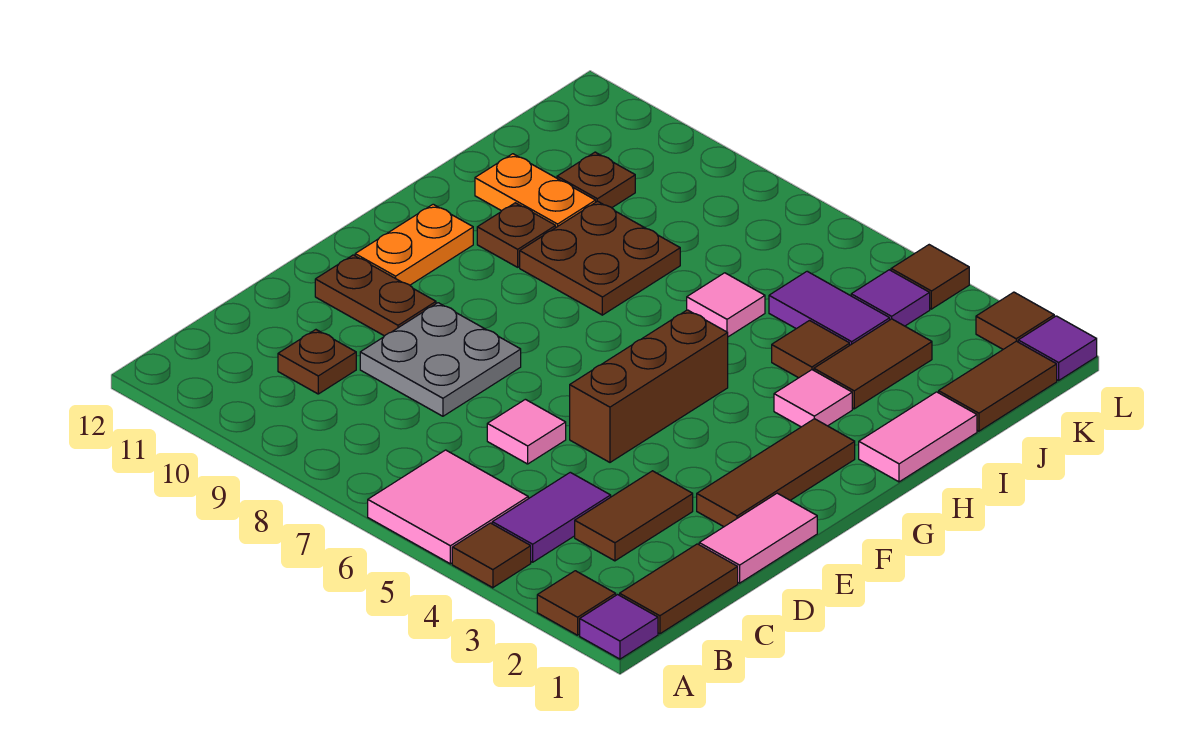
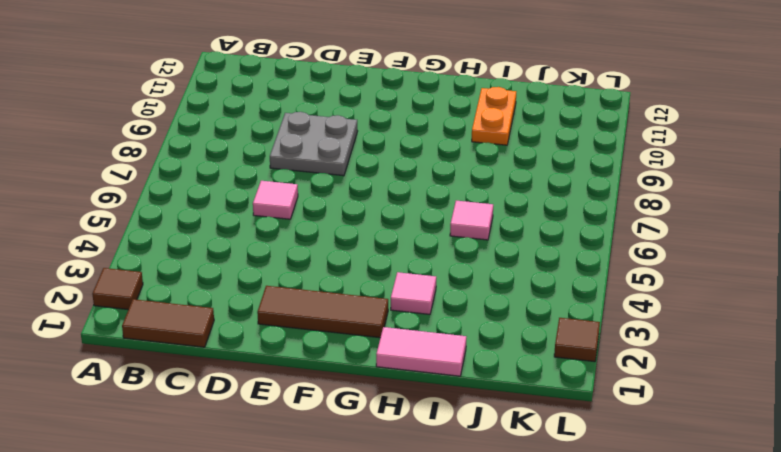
none -> purple 1x1 tile [580,595,658,659]
none -> brown 1x1 tile [452,523,531,588]
none -> pink 2x2 tile [368,450,528,564]
none -> purple 1x2 tile [492,472,611,562]

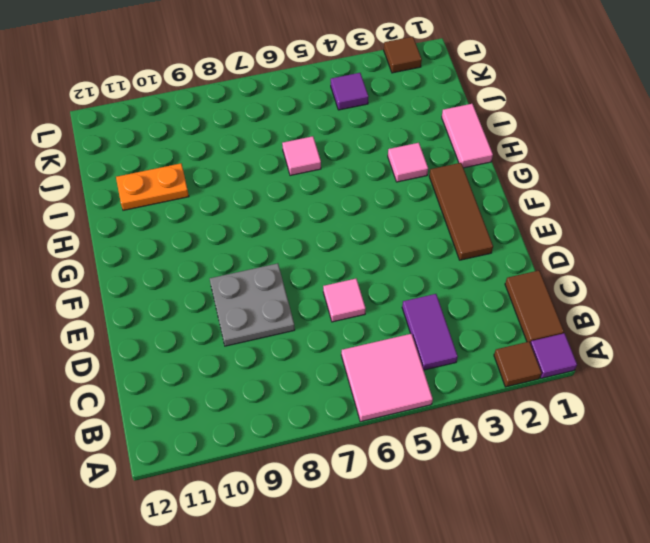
none -> brown 1x1 tile [452,523,531,588]
none -> brown 1x2 tile [575,471,693,561]
none -> brown 1x1 plate [278,330,356,394]
none -> pink 1x2 tile [699,493,817,583]

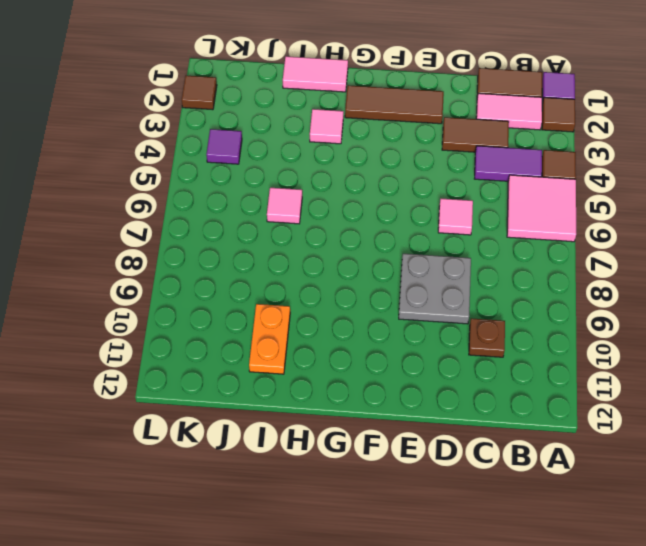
pink 1x2 tile [476,93,542,130] -> pink 1x2 tile moved to [699,493,817,583]
none -> brown 1x3 brick [570,310,728,462]
none -> brown 1x2 plate [315,255,436,336]
none -> orange 1x2 plate [355,204,473,285]
none -> brown 2x2 plate [520,201,680,315]

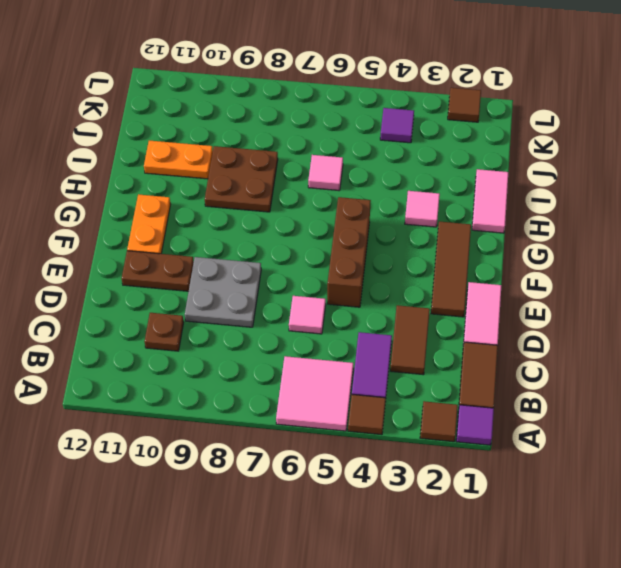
none -> brown 1x1 plate [477,203,556,267]
none -> brown 1x2 tile [814,319,932,409]
none -> brown 1x1 tile [772,321,850,378]
none -> brown 1x2 tile [939,341,1057,431]

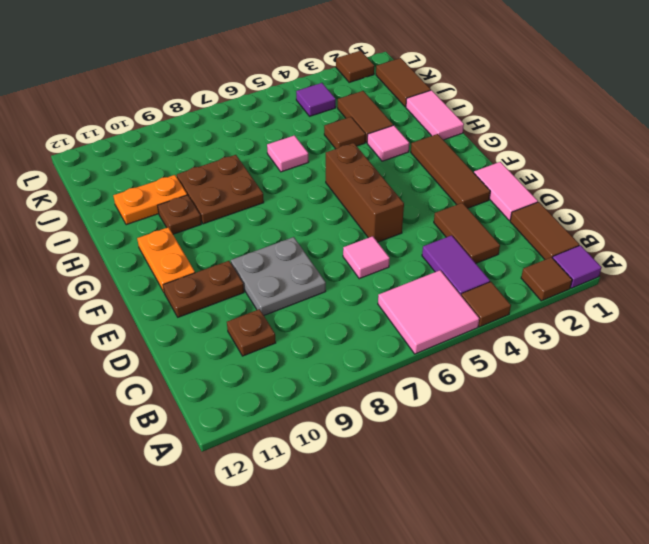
none -> purple 1x2 tile [769,271,890,345]
none -> brown 1x1 plate [557,152,635,208]
none -> purple 1x1 tile [1018,316,1097,381]
none -> brown 1x1 tile [891,245,969,309]

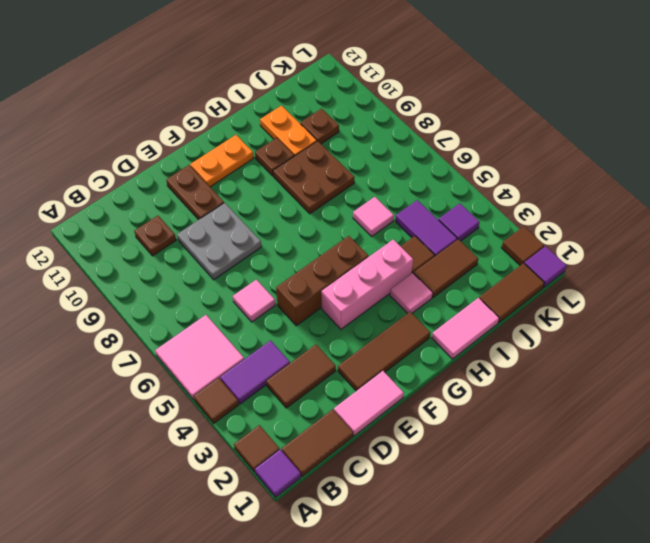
pink 1x3 brick [322,239,413,329] -> none
none -> brown 1x1 tile [891,245,969,309]

